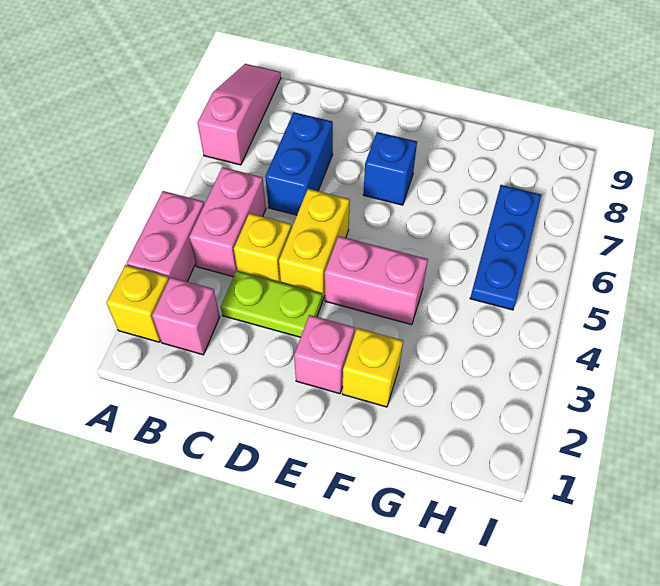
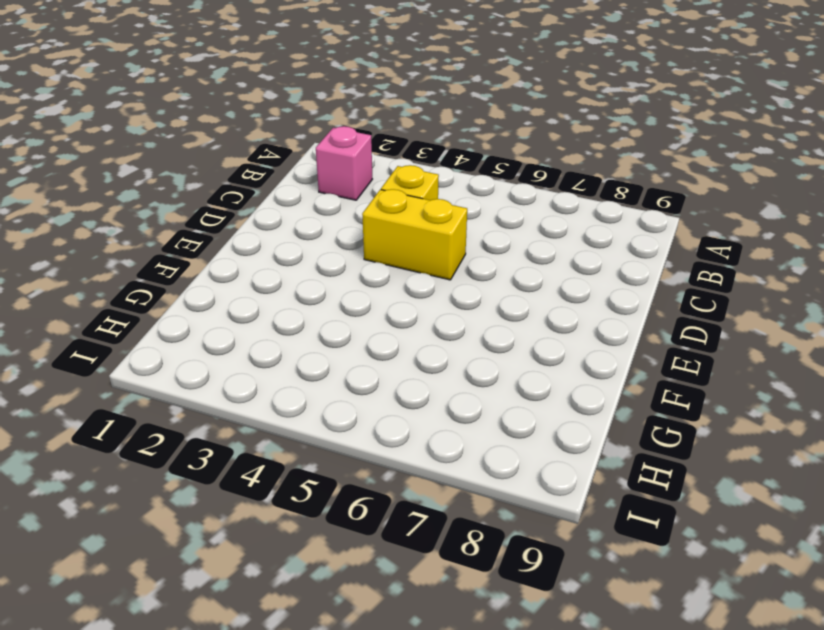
none -> yellow 1x1 brick [106,265,169,342]
none -> pink 1x2 brick [127,191,204,281]
none -> pink 1x3 slope [198,64,281,165]

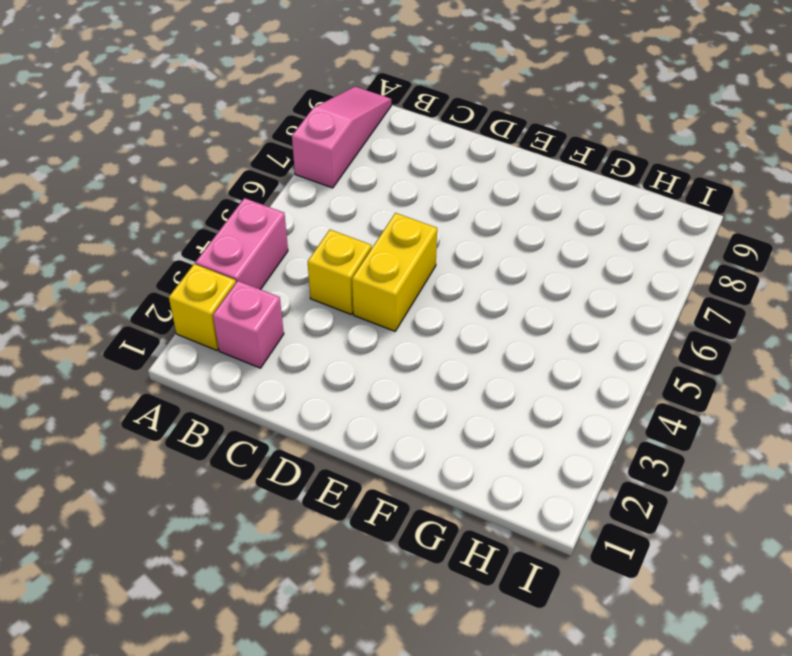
none -> pink 1x2 brick [189,167,266,277]
none -> lime 1x2 plate [221,271,322,337]
none -> blue 1x2 brick [265,112,333,215]

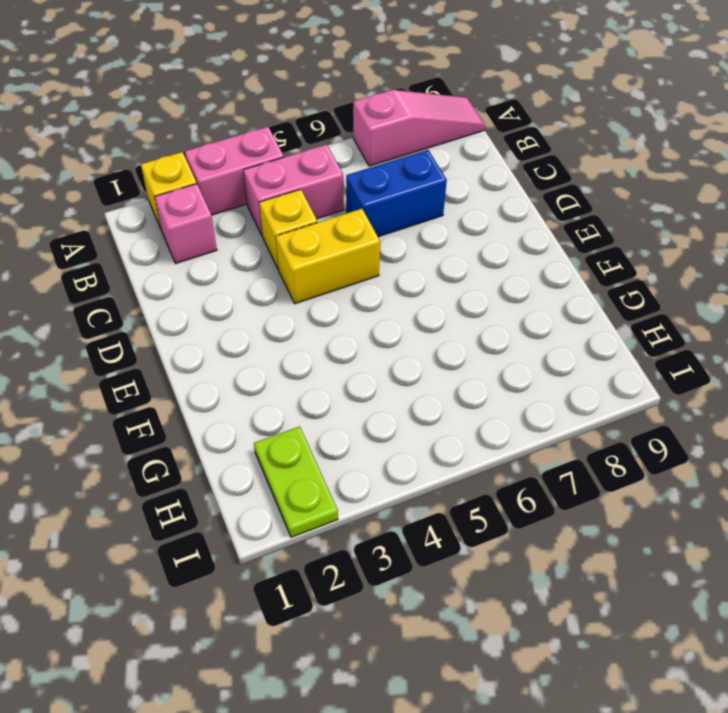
lime 1x2 plate [254,426,338,537] -> lime 1x2 plate moved to [221,271,322,337]
none -> pink 1x1 brick [294,315,355,394]
none -> pink 1x2 brick [325,236,428,325]
none -> blue 1x1 brick [363,132,417,205]

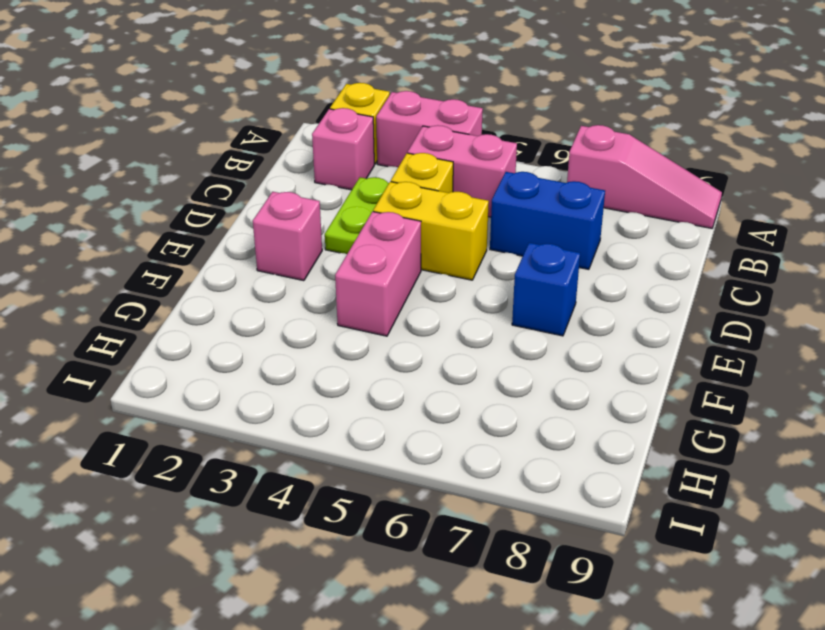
none -> yellow 1x1 brick [342,328,403,407]
none -> blue 1x3 plate [470,185,541,310]

